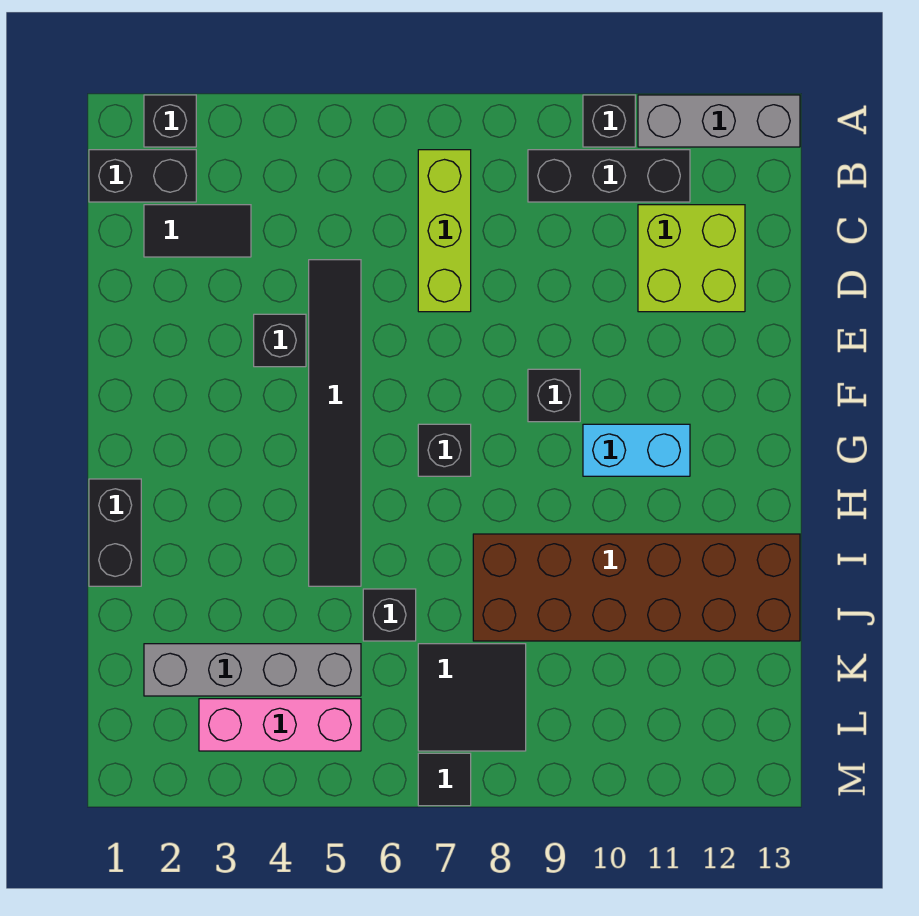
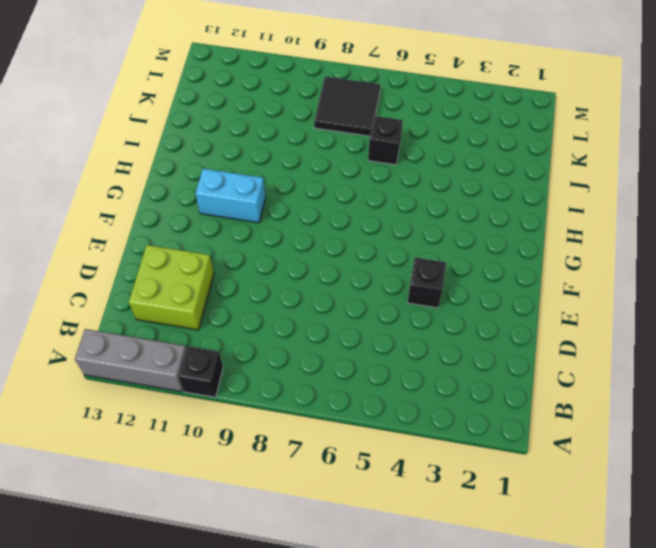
none -> black 1x1 brick [144,95,196,147]
none -> black 1x2 brick [89,150,196,202]
none -> lime 1x3 brick [418,150,471,312]

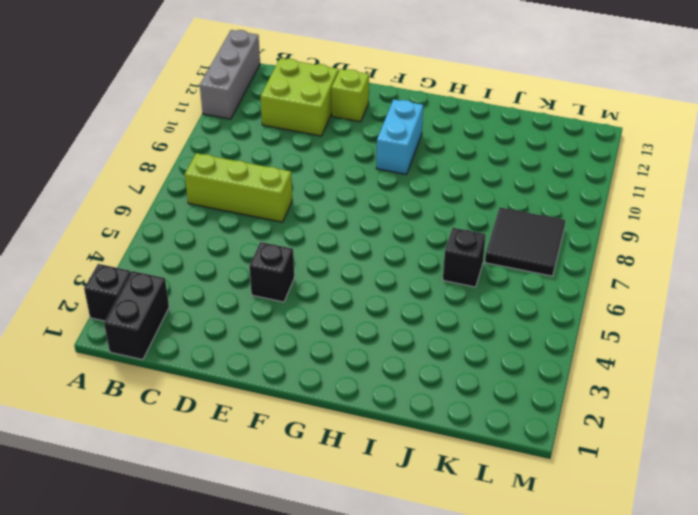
lime 1x1 brick [332,69,369,122] -> none
none -> black 1x1 brick [583,95,635,147]
none -> black 1x3 brick [528,150,690,202]
none -> black 1x2 tile [144,205,251,257]

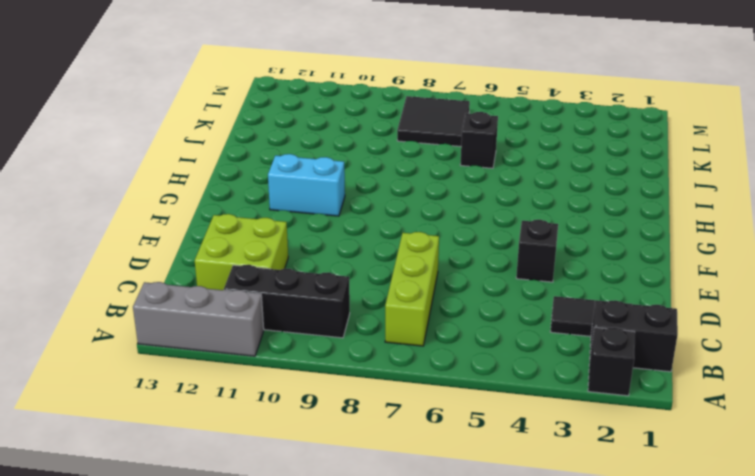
none -> black 1x1 brick [583,95,635,147]
none -> black 1x6 tile [309,260,361,586]
none -> black 1x1 brick [528,369,580,422]

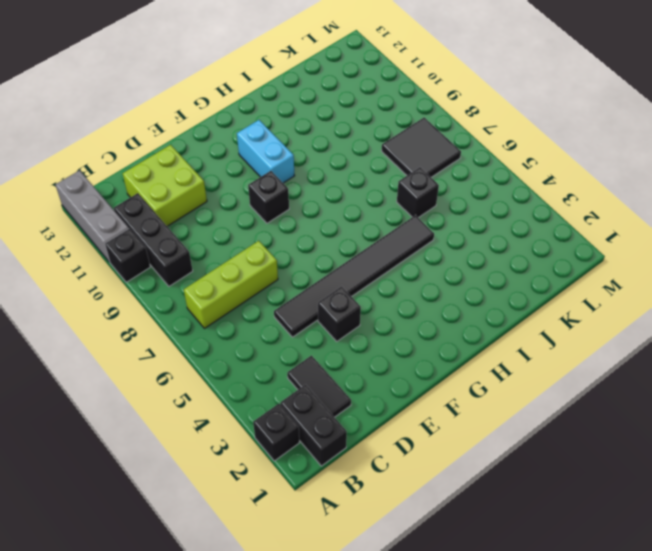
none -> black 1x1 brick [418,424,471,476]
none -> black 1x2 brick [89,479,141,586]
none -> brown 2x6 brick [473,534,800,641]

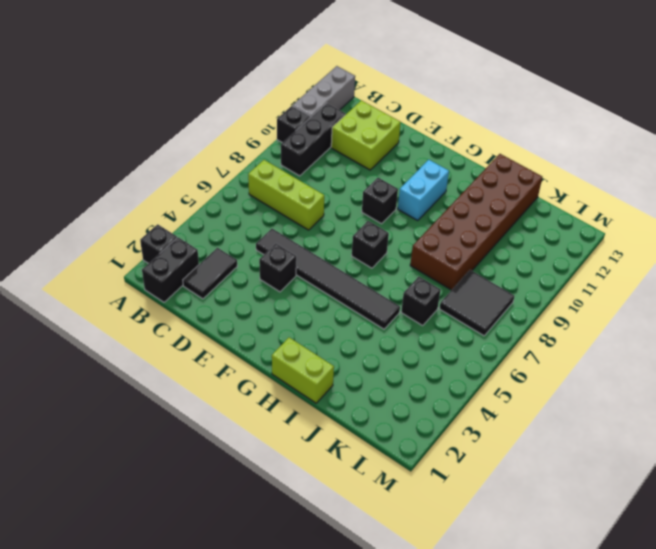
lime 1x2 brick [272,337,334,403] -> black 1x2 brick [89,479,141,586]
none -> grey 1x4 brick [144,644,361,696]
none -> pink 1x3 brick [199,699,361,751]
none -> black 1x1 tile [418,753,471,806]

